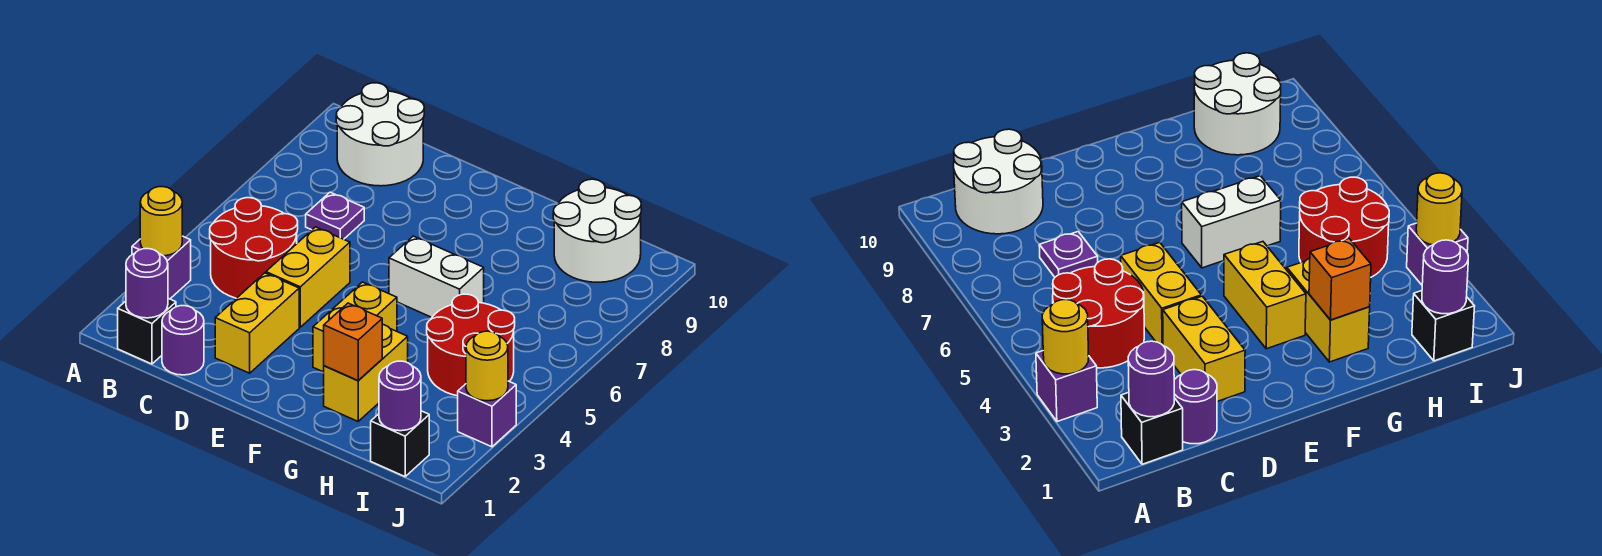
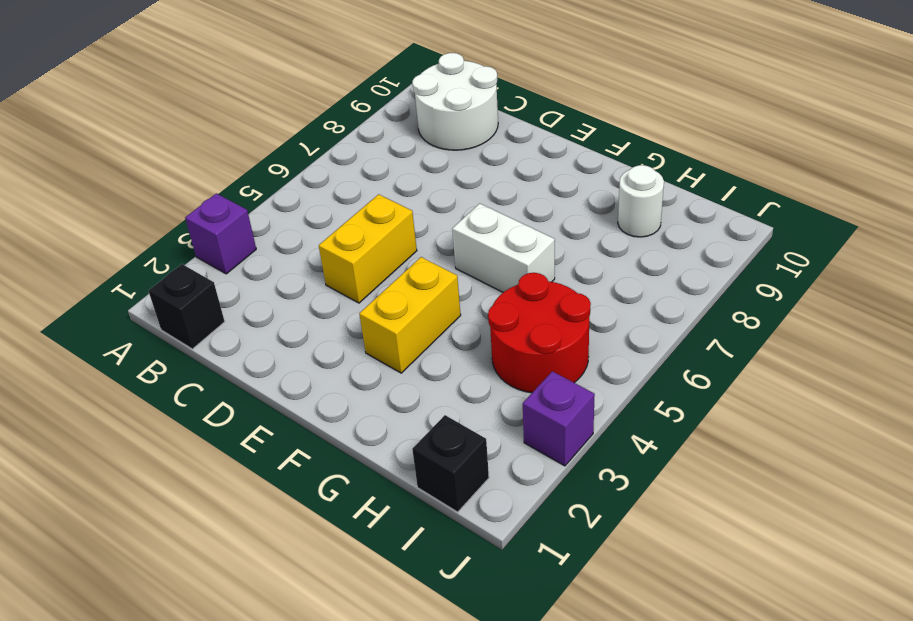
white 1x1 round brick [618,165,664,237] -> white 2x2 round brick [553,179,641,282]
none -> red 2x2 round brick [210,198,298,298]
none -> purple 1x1 round brick [162,306,204,375]
none -> purple 1x1 plate [306,192,364,239]

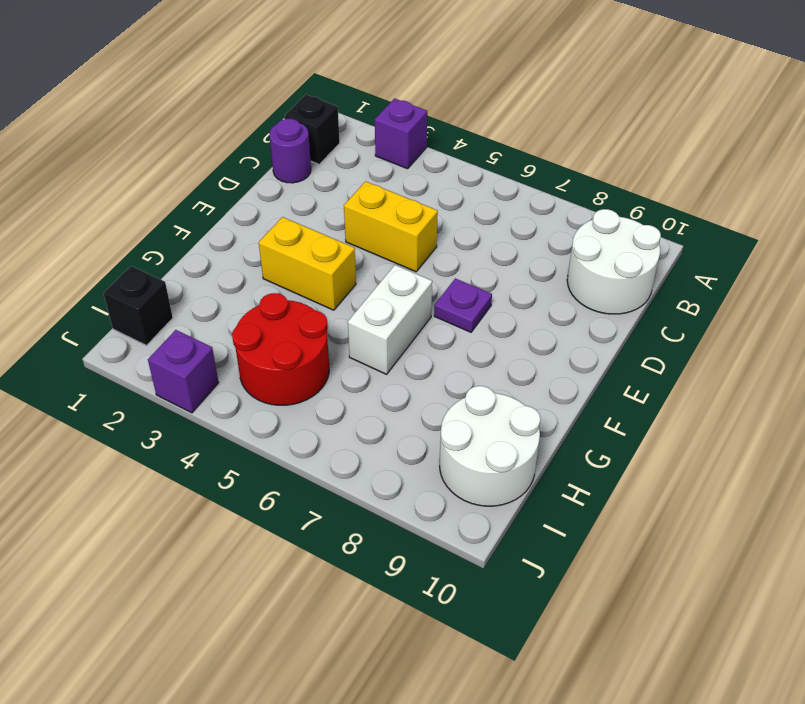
purple 1x1 plate [434,278,492,332] -> purple 1x1 plate moved to [306,192,364,239]
none -> red 2x2 round brick [210,198,298,298]
none -> yellow 1x2 brick [215,273,299,373]
none -> yellow 1x2 brick [324,325,408,421]

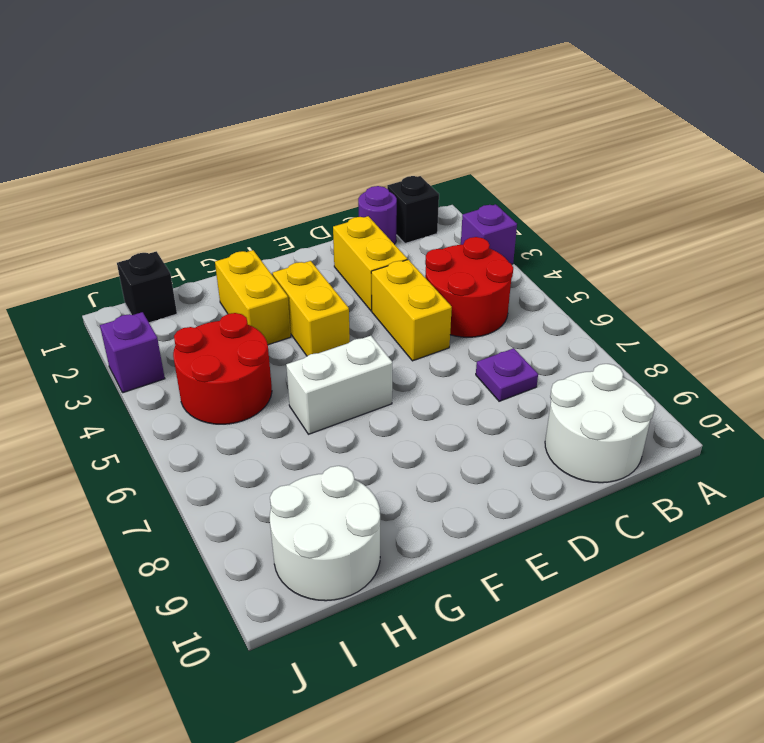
none -> yellow 1x1 round brick [140,187,182,256]
none -> purple 1x1 round brick [126,249,168,318]
none -> orange 1x1 brick [324,303,382,381]

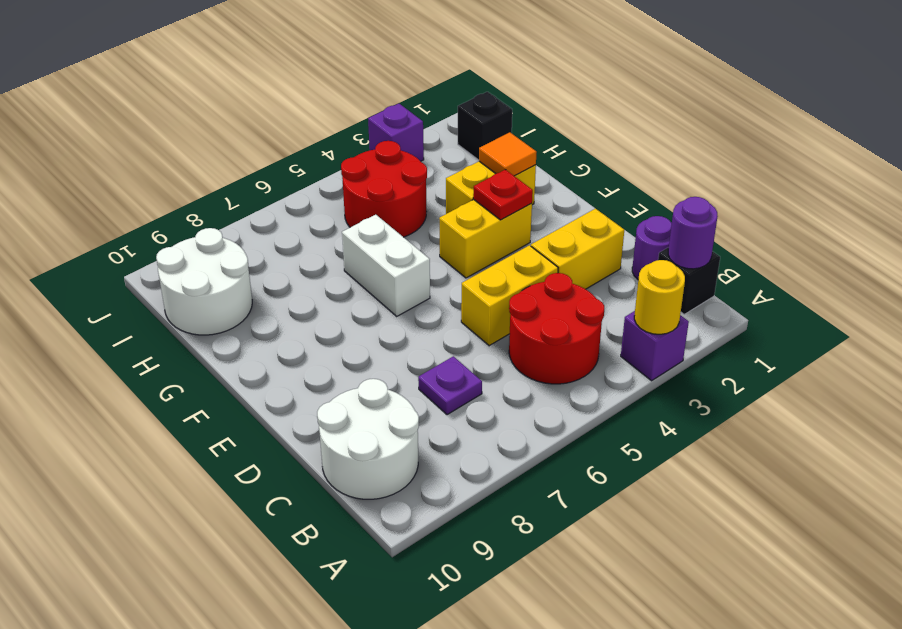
red 1x1 plate [473,170,533,220] -> none
orange 1x1 tile [479,132,537,176] -> orange 1x1 brick [324,303,382,381]
none -> purple 1x1 round brick [379,361,421,431]
none -> yellow 1x1 round brick [466,331,508,401]

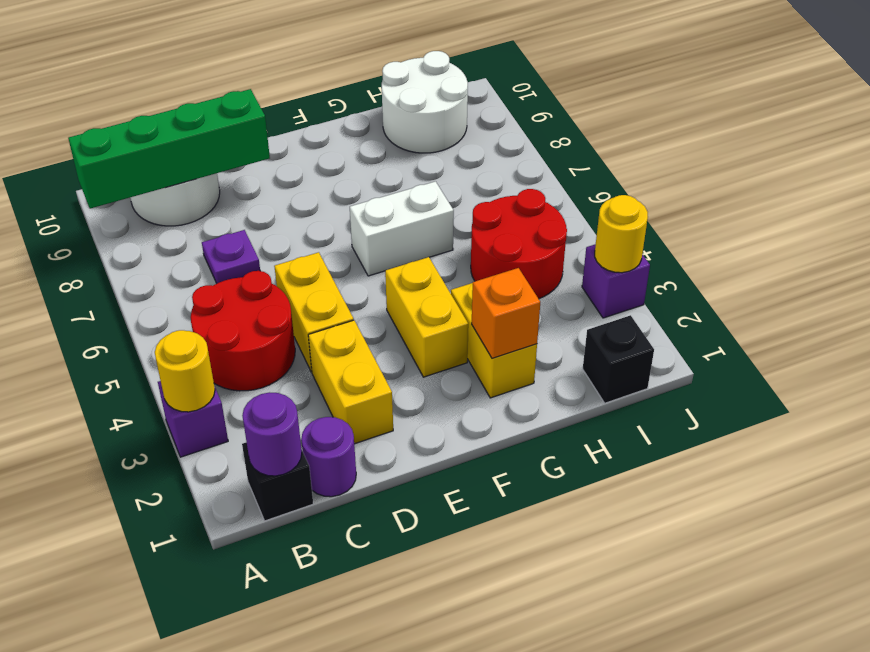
green 1x4 brick [68,89,270,209] -> none
none -> purple 1x1 round brick [379,361,421,431]

